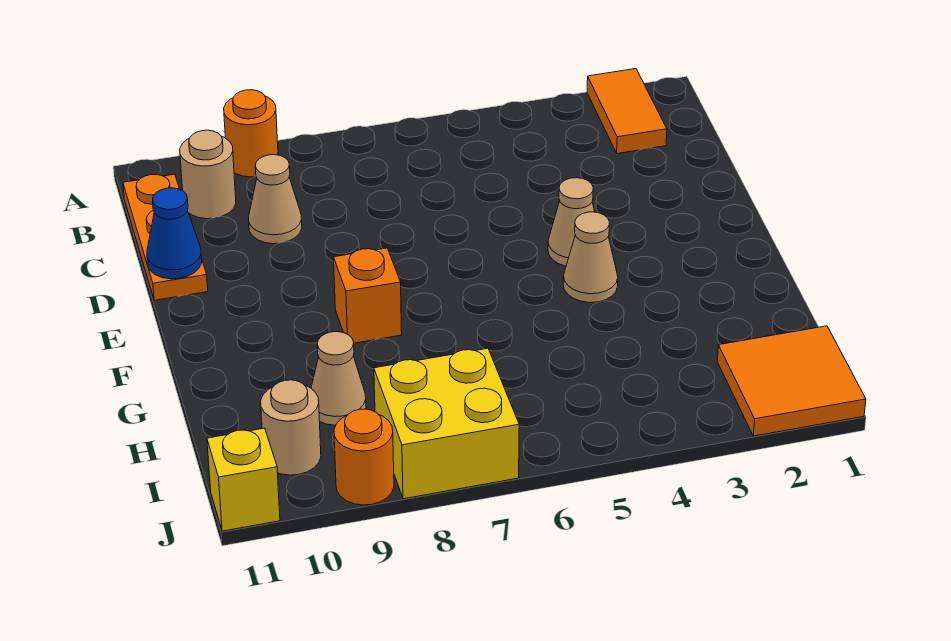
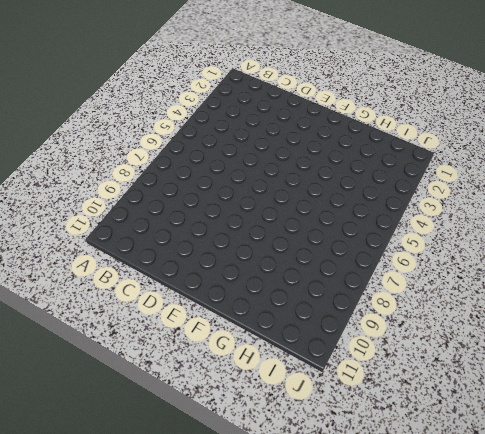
none -> orange 1x2 tile [587,69,667,154]
none -> orange 1x1 round brick [224,90,278,177]
none -> tan 1x1 round brick [180,130,236,219]

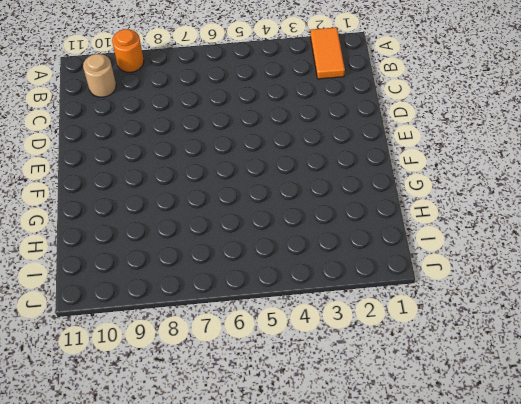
none -> orange 1x3 plate [123,174,208,300]
none -> tan 1x1 cone [249,155,302,244]
none -> tan 1x1 cone [548,178,595,266]

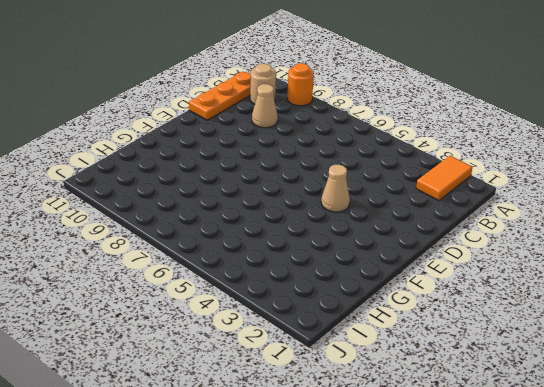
none -> tan 1x1 cone [563,212,618,303]
none -> orange 1x1 brick [334,248,402,343]
none -> tan 1x1 cone [311,332,366,425]

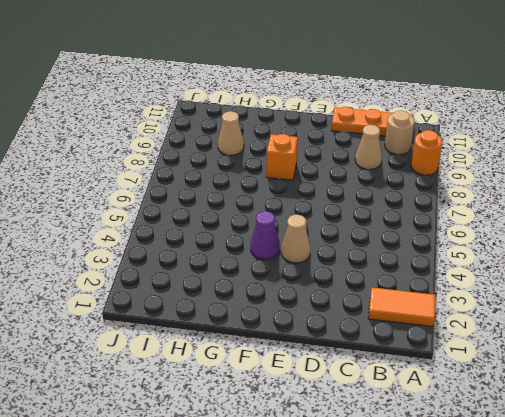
purple 1x1 cone [251,211,280,259] -> tan 1x1 cone [563,212,618,303]
none -> orange 2x2 tile [717,326,866,436]
none -> yellow 2x2 brick [374,348,519,499]
none -> tan 1x1 round brick [261,380,321,475]

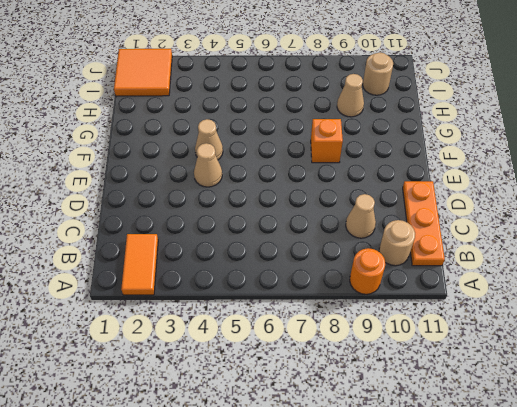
none -> yellow 2x2 brick [374,348,519,499]
none -> orange 1x1 round brick [334,409,394,505]
none -> yellow 1x1 brick [207,428,280,531]

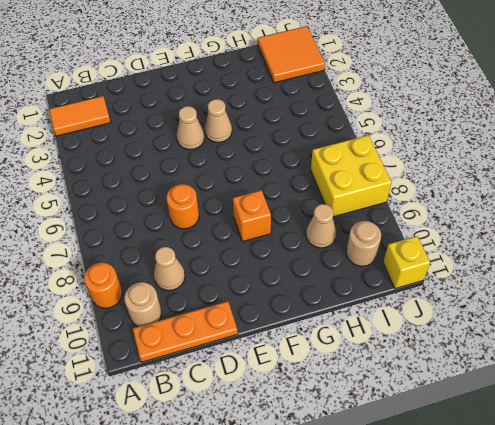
orange 1x1 round brick [166,184,199,229] -> orange 1x1 round brick moved to [334,409,394,505]
none -> blue 1x1 cone [147,188,202,279]

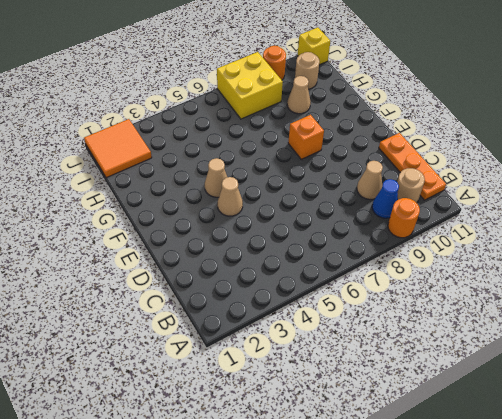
blue 1x1 cone [372,179,399,218] -> blue 1x1 cone moved to [147,188,202,279]
none -> orange 1x2 tile [587,69,667,154]

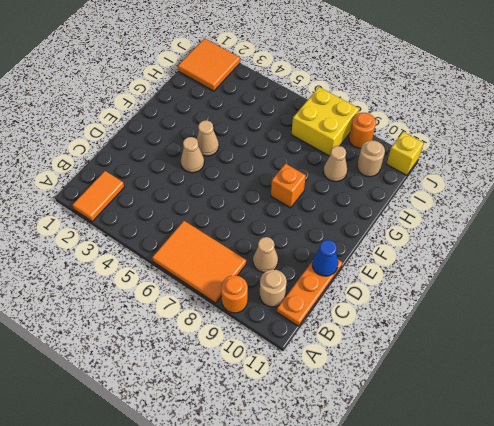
orange 2x3 tile [152,221,246,303] -> none

